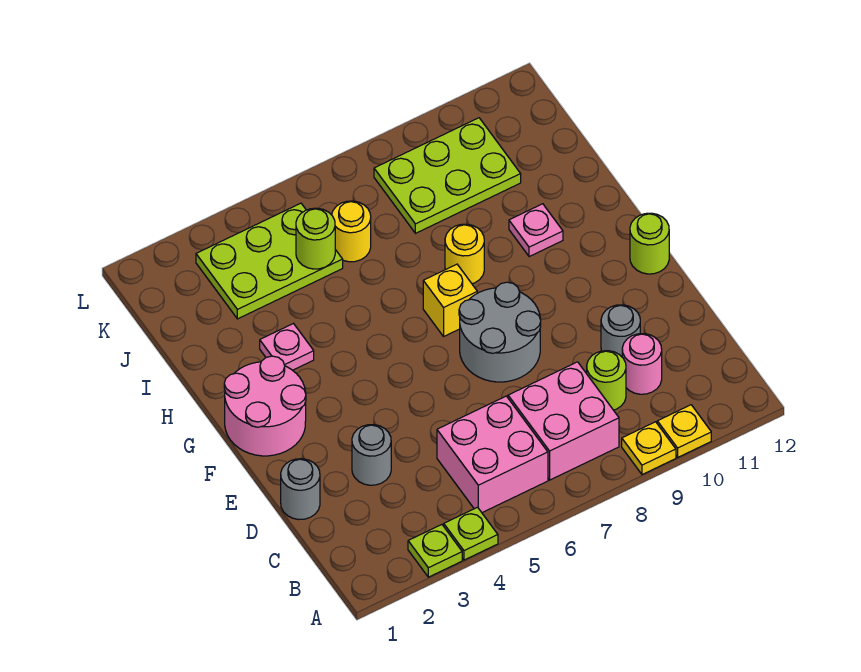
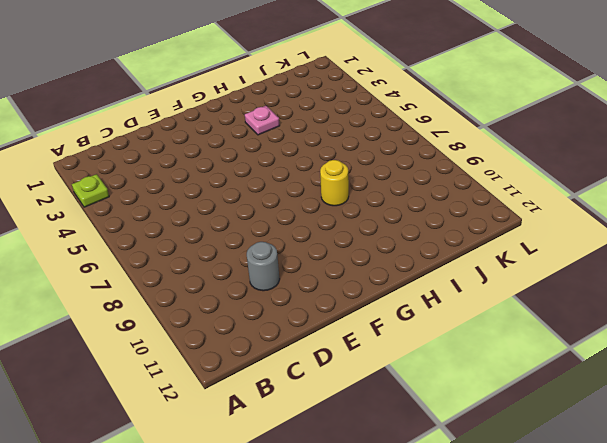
none -> lime 1x1 plate [444,507,498,560]
none -> yellow 1x1 plate [622,422,676,475]
none -> yellow 1x1 plate [657,405,711,457]

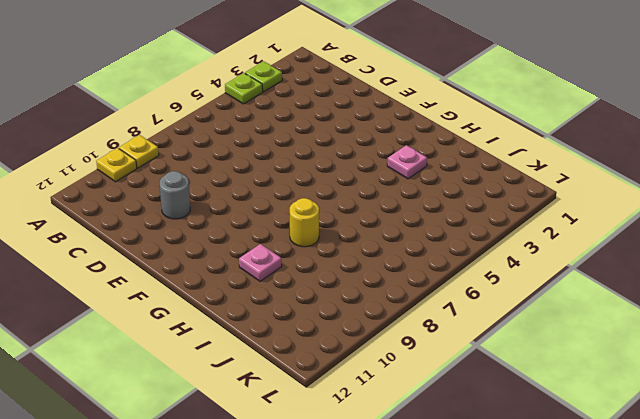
none -> pink 2x2 brick [437,396,548,513]
none -> pink 2x2 brick [508,362,619,480]
none -> lime 1x1 round brick [587,351,626,410]

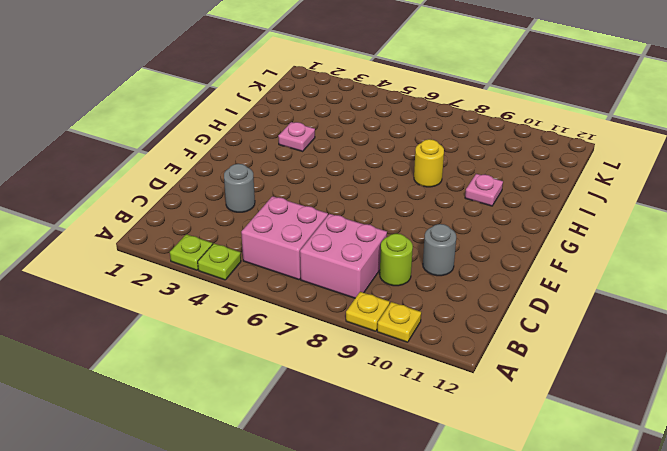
none -> pink 1x1 round brick [622,334,662,394]
none -> grey 1x1 round brick [281,459,320,520]
none -> grey 2x2 round brick [459,282,541,382]

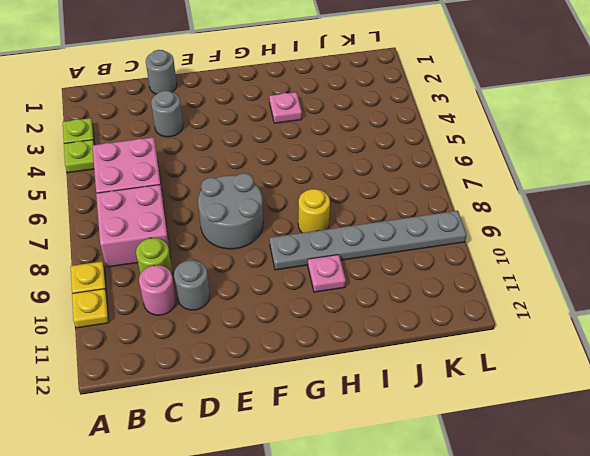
grey 1x6 plate [270,211,467,270] -> lime 2x3 plate [374,118,521,233]
none -> pink 2x2 round brick [224,356,306,456]
none -> lime 1x1 round brick [630,213,669,274]
none -> yellow 1x1 brick [423,264,477,336]

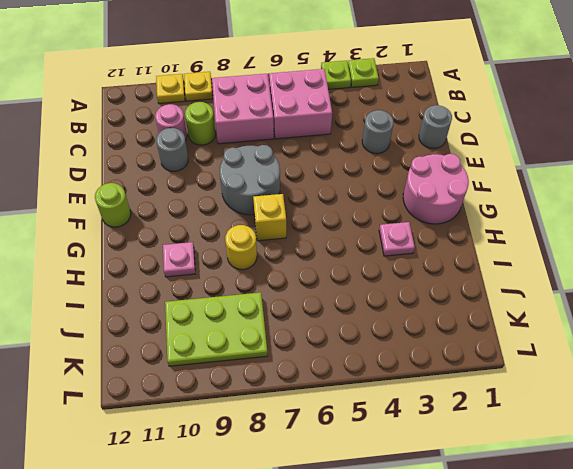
none -> lime 2x3 plate [196,203,343,319]
none -> yellow 1x1 round brick [332,201,371,262]
none -> lime 1x1 round brick [296,208,335,269]

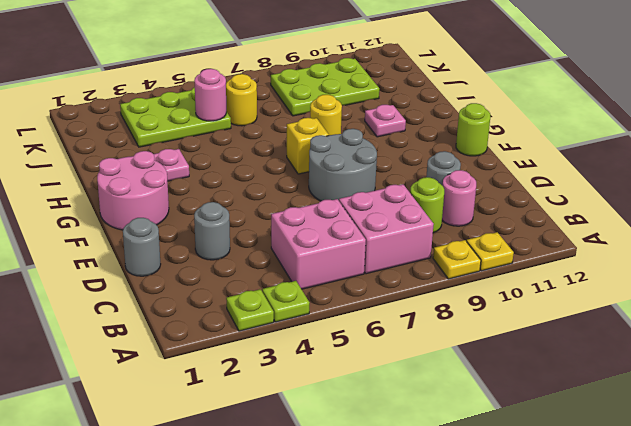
pink 1x1 round brick [194,69,226,121] -> lime 1x1 round brick [296,208,335,269]

